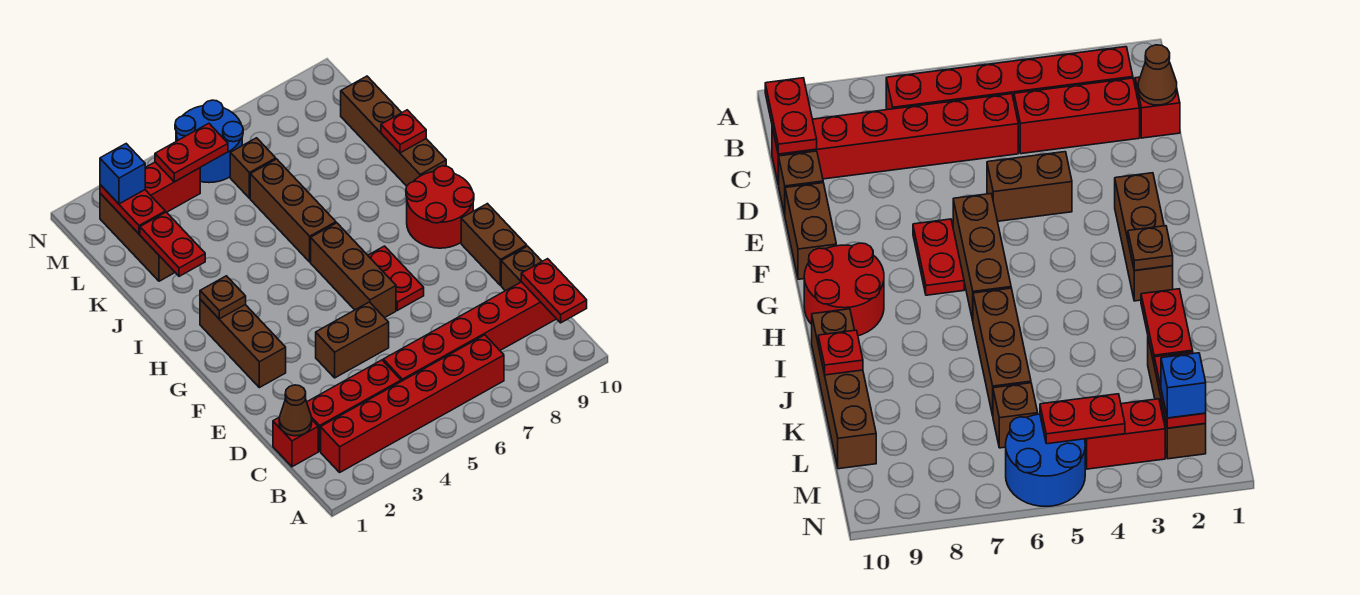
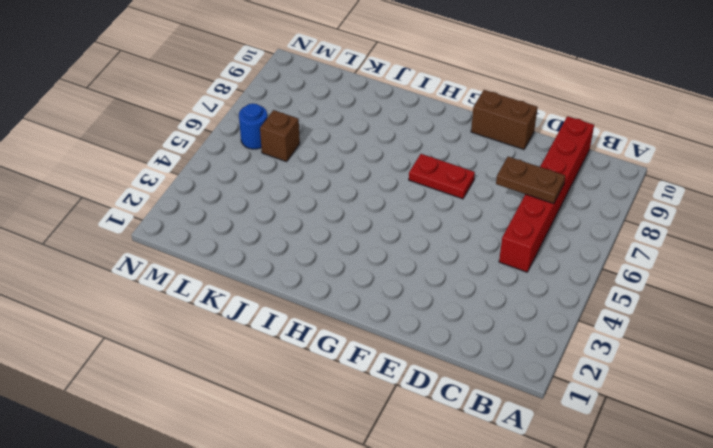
brown 1x2 plate [496,157,565,204] -> none
blue 1x1 round brick [239,103,267,149] -> blue 2x2 round brick [175,100,243,183]
none -> red 1x6 brick [321,335,504,472]
none -> red 1x1 brick [273,417,318,467]
none -> red 1x3 brick [307,360,401,451]

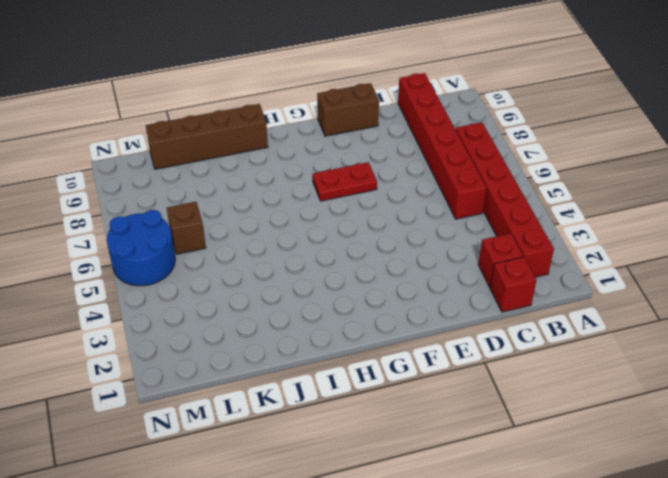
red 1x1 brick [478,233,523,287] -> red 1x3 brick [307,360,401,451]
none -> brown 1x1 brick [501,246,542,291]
none -> brown 1x2 brick [316,302,389,378]
none -> brown 1x3 brick [200,299,286,388]

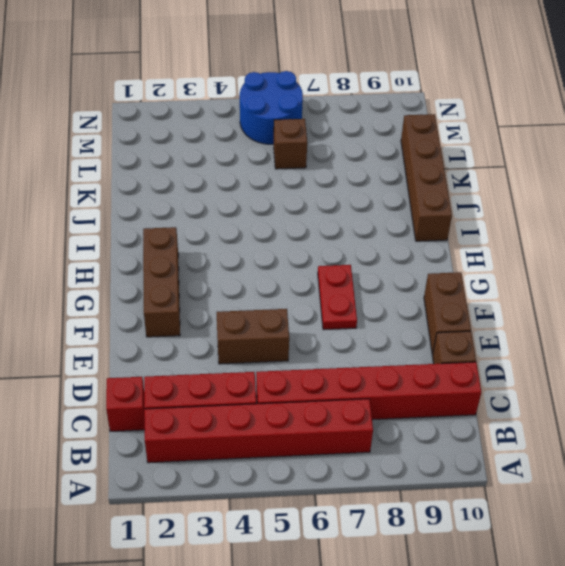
none -> brown 1x3 brick [311,223,396,318]
none -> red 2x2 round brick [406,166,474,248]
none -> brown 1x3 brick [250,159,336,262]

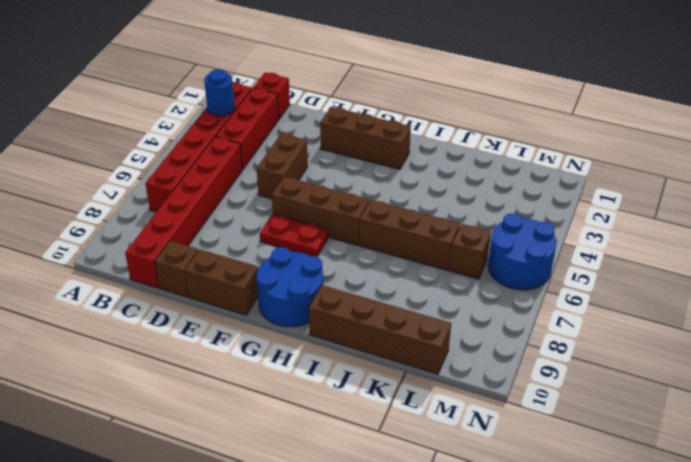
blue 1x1 round brick [204,69,235,116] -> none
blue 2x2 round brick [257,247,323,327] -> red 2x2 round brick [406,166,474,248]
none -> brown 1x3 brick [100,193,175,281]
none -> red 1x2 brick [145,162,200,212]
none -> red 1x2 plate [521,259,587,323]

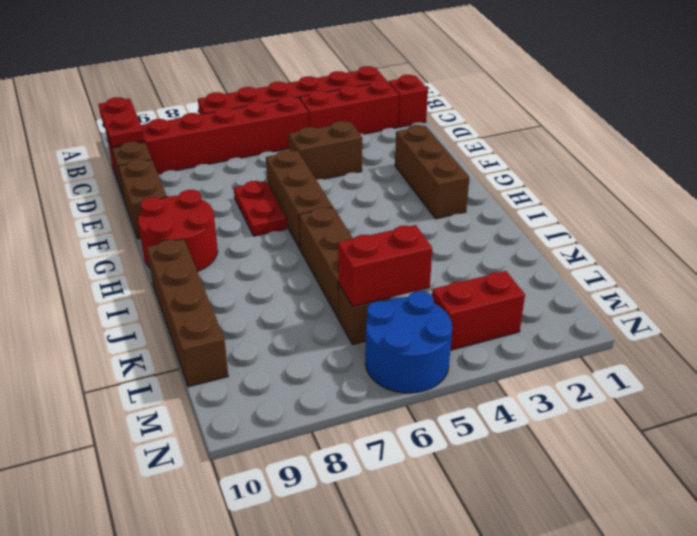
red 1x2 brick [338,225,432,306] -> none
none -> brown 1x3 brick [100,193,175,281]
none -> brown 1x1 cone [279,385,312,436]
none -> brown 1x1 plate [200,276,246,319]

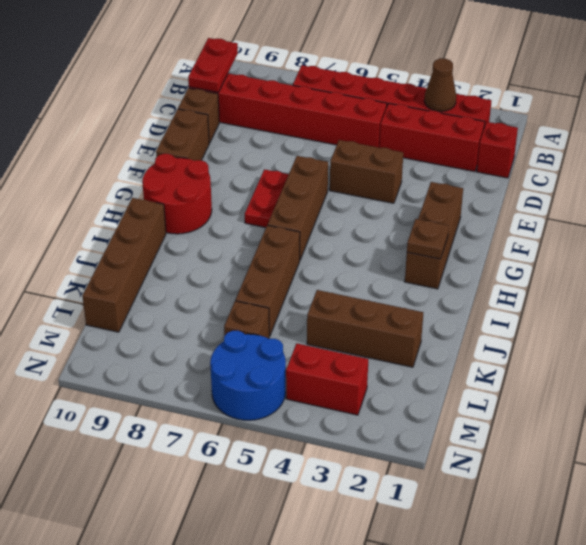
brown 1x1 cone [424,58,456,111] -> brown 1x1 cone moved to [279,385,312,436]
brown 1x3 brick [307,290,423,367] -> brown 1x3 brick turned to [100,193,175,281]
none -> red 1x2 plate [140,212,205,276]
none -> red 1x1 plate [381,110,426,153]
none -> red 1x2 plate [100,185,165,234]

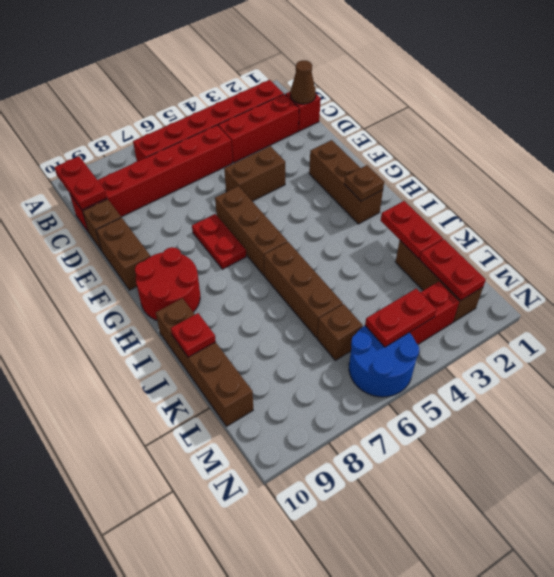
none -> blue 1x1 brick [100,144,145,204]

